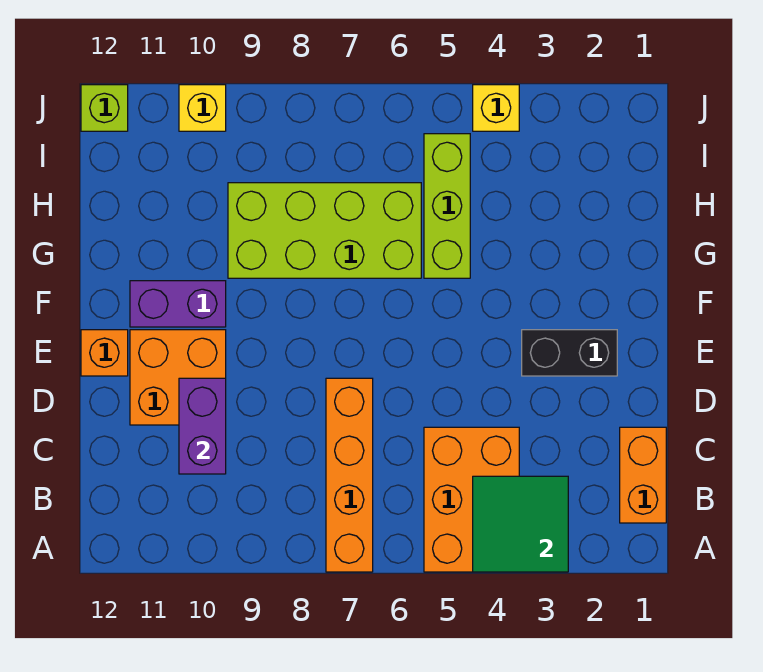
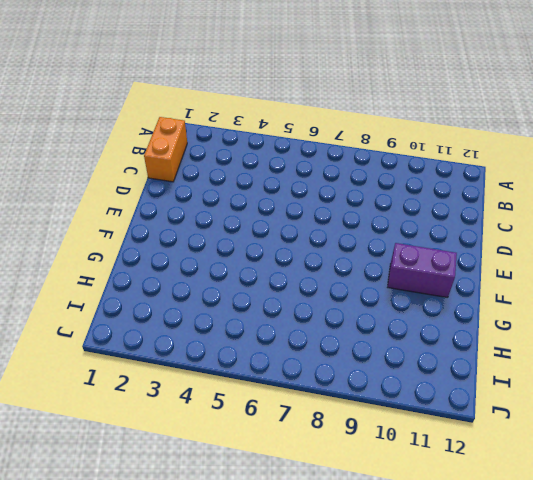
none -> orange 2x3 brick [424,427,519,572]
none -> orange 1x4 brick [326,378,373,572]
none -> orange 2x2 brick [130,330,226,425]

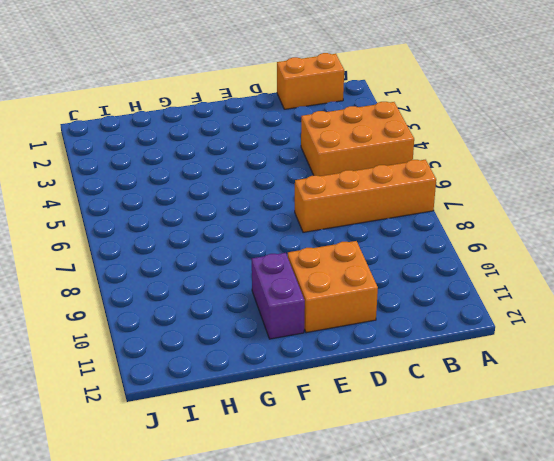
none -> black 1x2 brick [522,330,617,376]
none -> orange 1x1 brick [81,330,128,376]
none -> lime 1x3 brick [424,134,470,278]

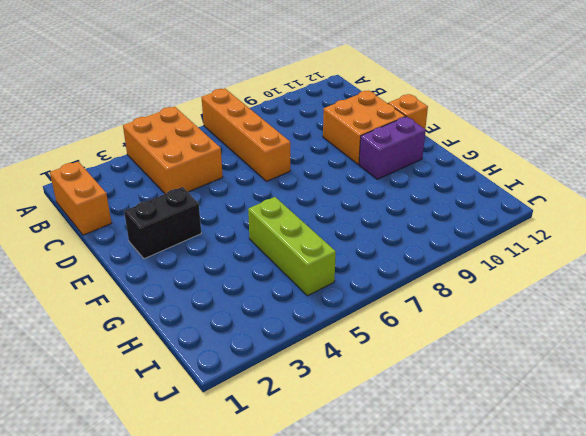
none -> lime 2x4 brick [228,183,421,278]
none -> yellow 1x1 brick [473,85,519,131]
none -> yellow 1x1 brick [179,85,226,131]

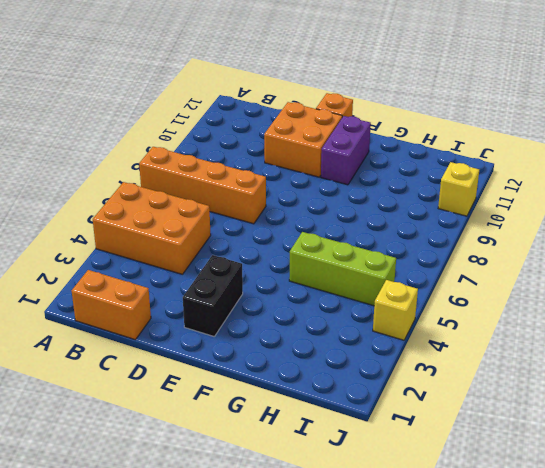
none -> lime 2x4 brick [228,183,421,278]
none -> lime 1x1 brick [81,85,128,131]
none -> green 2x2 tile [473,476,568,572]

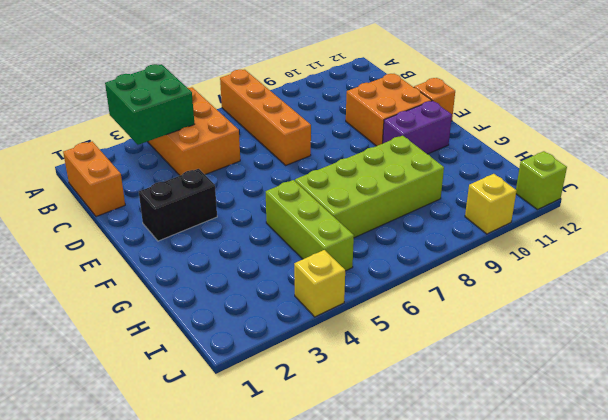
green 2x2 brick [105,64,194,145] -> green 2x2 tile [473,476,568,572]
none -> purple 1x2 brick [179,378,226,474]

